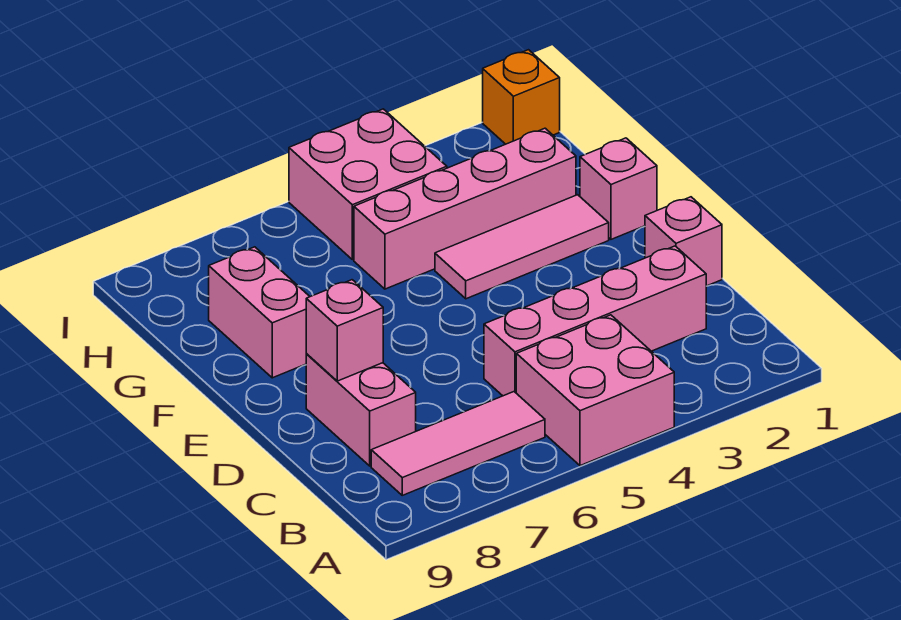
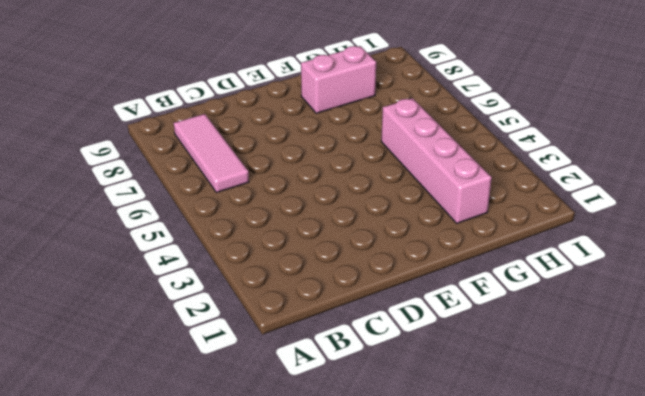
none -> pink 2x2 brick [516,315,674,466]
none -> pink 1x4 brick [484,246,706,396]
none -> pink 1x2 brick [306,354,416,466]

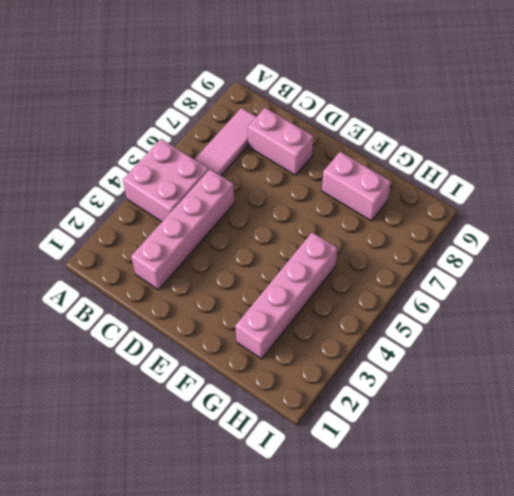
none -> pink 1x1 brick [645,197,722,286]
none -> pink 1x1 brick [580,138,657,239]
none -> pink 1x3 tile [435,195,609,299]

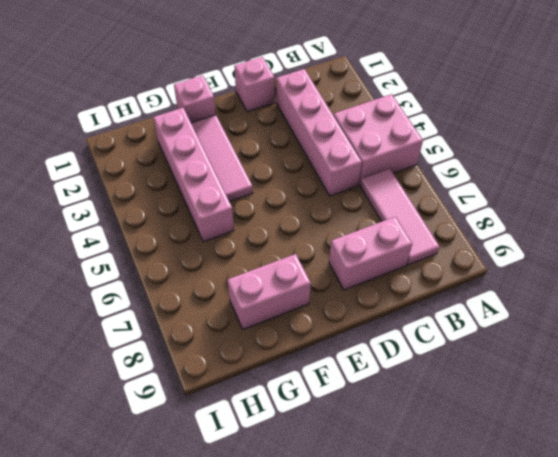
none -> pink 2x2 brick [289,109,447,260]
none -> orange 1x1 brick [483,50,560,144]
none -> pink 1x1 brick [306,280,383,381]

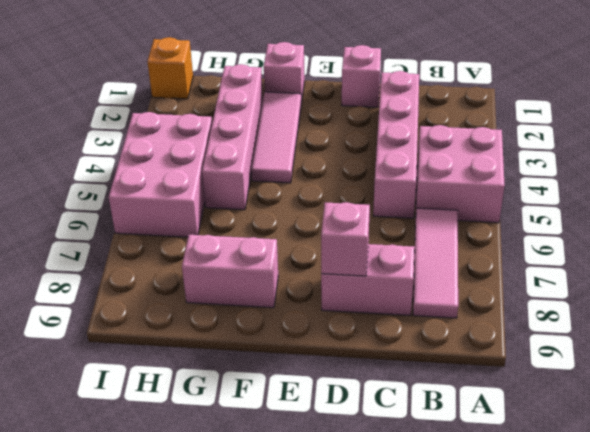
pink 2x3 brick [109,112,212,237] -> pink 2x2 brick [289,109,447,260]

